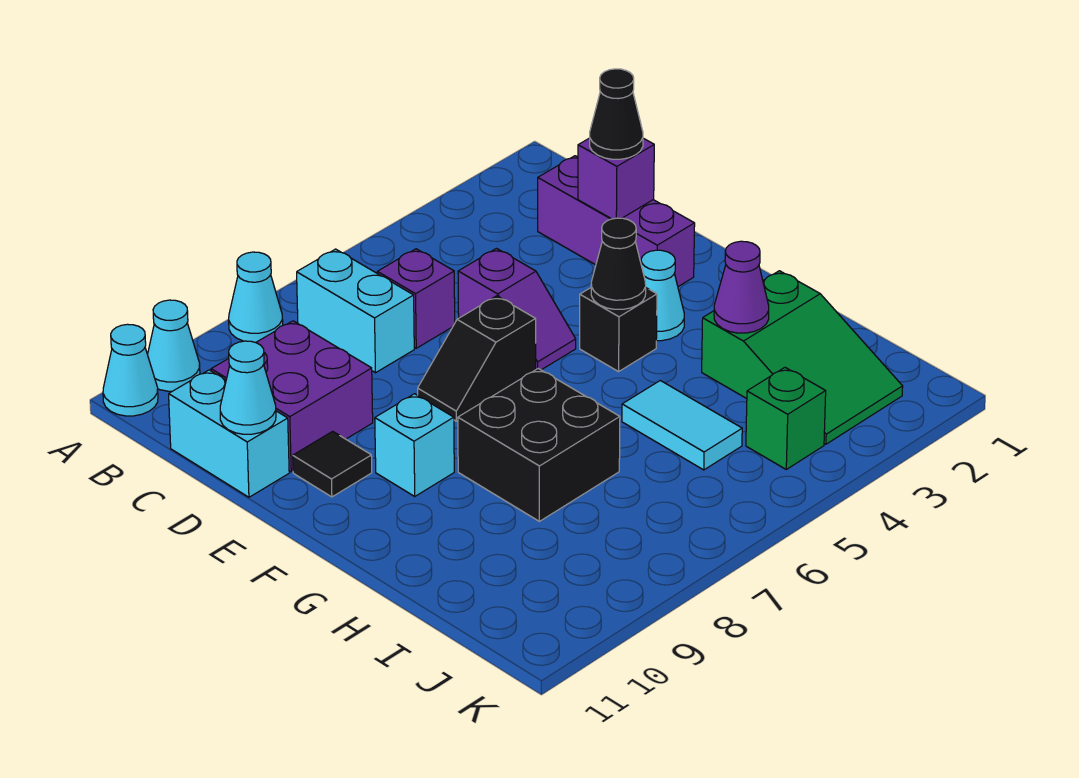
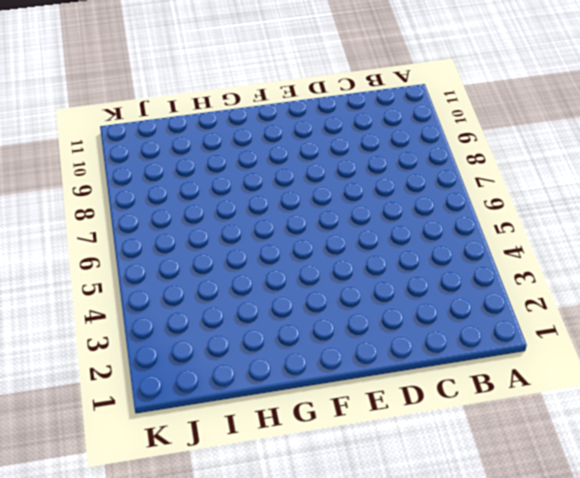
none -> cyan 1x1 cone [229,252,283,342]
none -> cyan 1x1 cone [148,300,200,391]
none -> cyan 1x1 cone [103,324,158,416]

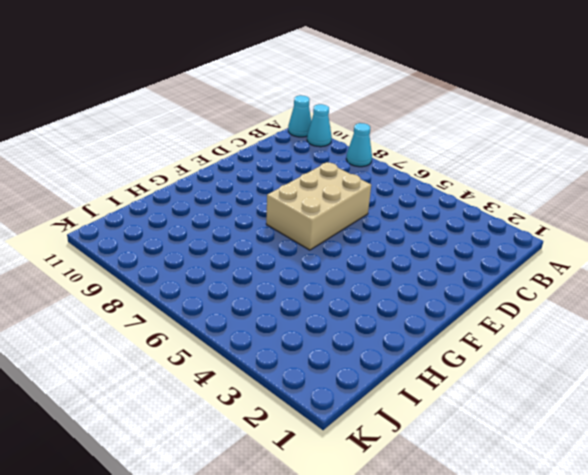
tan 2x3 brick [266,162,371,250] -> black 1x2 slope [418,296,536,421]
none -> cyan 1x2 brick [297,249,414,373]
none -> purple 1x3 brick [538,156,695,287]
none -> purple 1x1 brick [377,249,455,348]

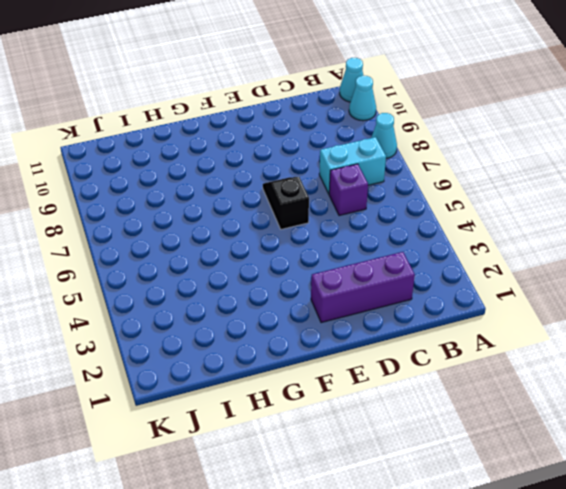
none -> purple 2x2 brick [211,321,373,472]
none -> cyan 1x2 brick [169,370,289,497]
none -> purple 1x2 slope [458,249,576,370]

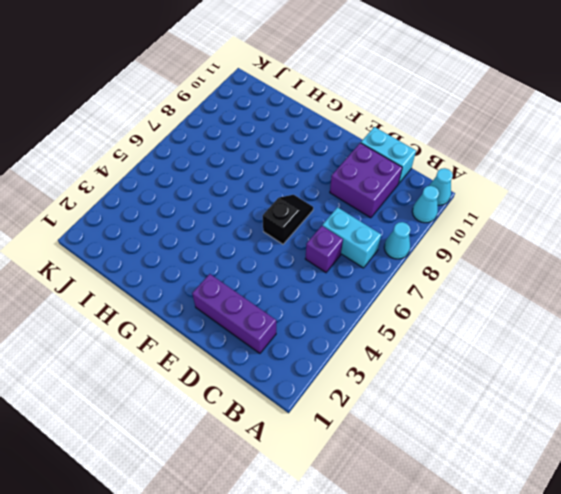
none -> purple 1x2 slope [458,249,576,370]
none -> black 1x1 tile [293,431,372,497]
none -> cyan 1x1 cone [641,250,684,341]

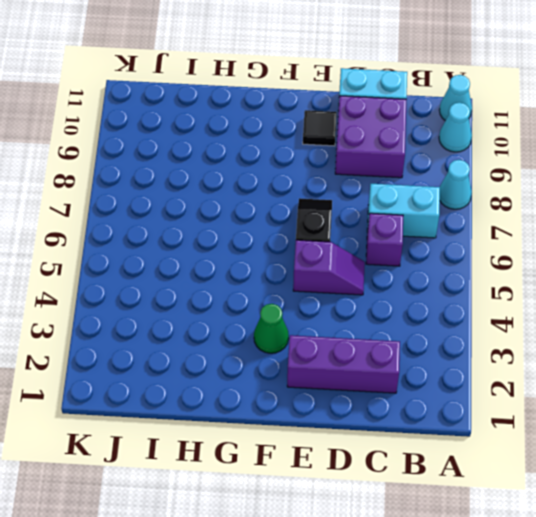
purple 1x2 slope [293,240,365,295] -> purple 1x2 slope turned to [458,249,576,370]
green 1x1 cone [254,304,289,353] -> cyan 1x1 cone [641,250,684,341]
none -> black 1x1 brick [580,288,657,372]
none -> cyan 1x1 brick [375,394,454,496]
none -> black 2x2 brick [458,369,620,521]

